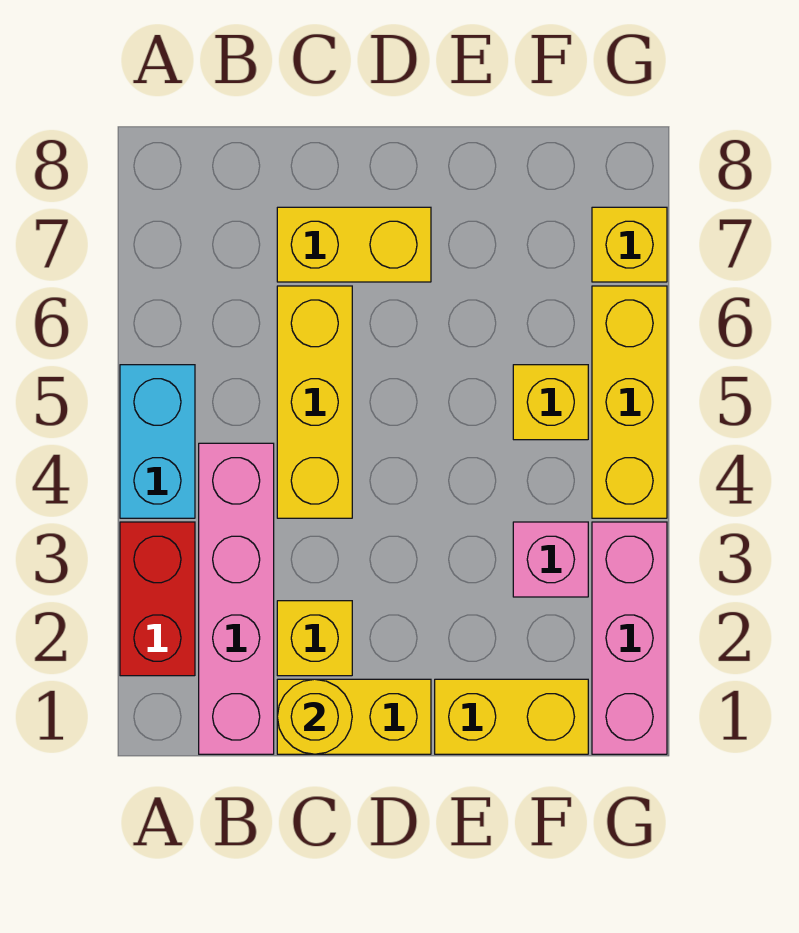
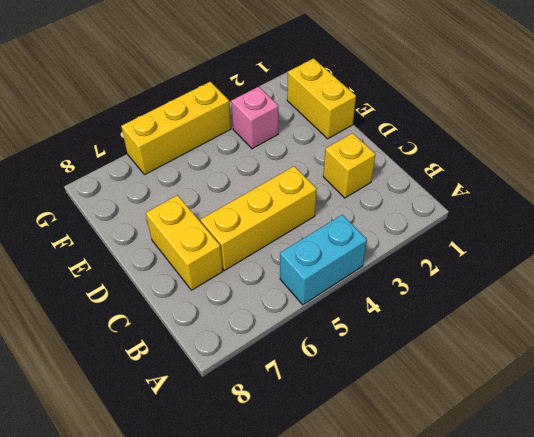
none -> red 1x2 brick [120,522,195,676]
none -> pink 1x4 brick [199,443,274,754]
none -> yellow 1x2 brick [277,679,431,754]

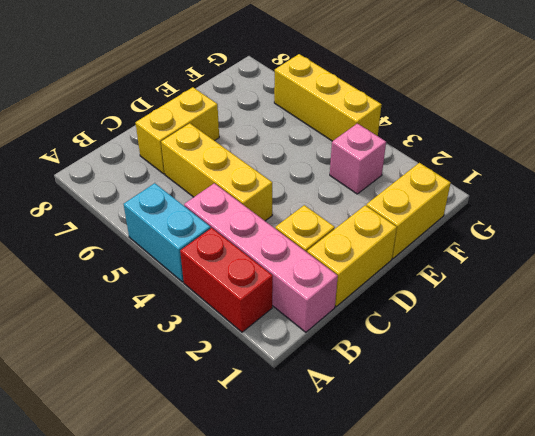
none -> yellow 1x1 brick [513,365,588,440]
none -> pink 1x3 brick [592,522,667,754]
none -> yellow 1x1 brick [592,207,667,282]

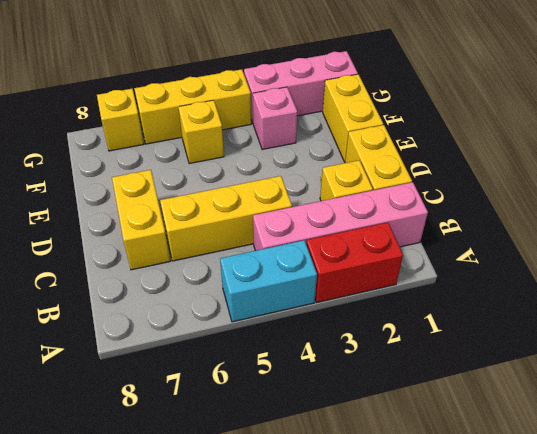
none -> yellow 1x1 round brick [277,679,352,754]

